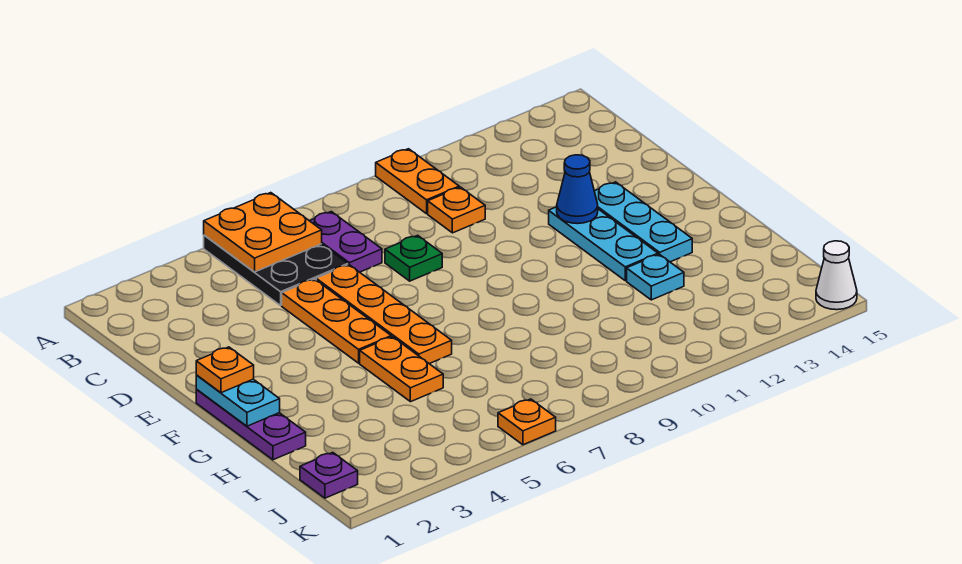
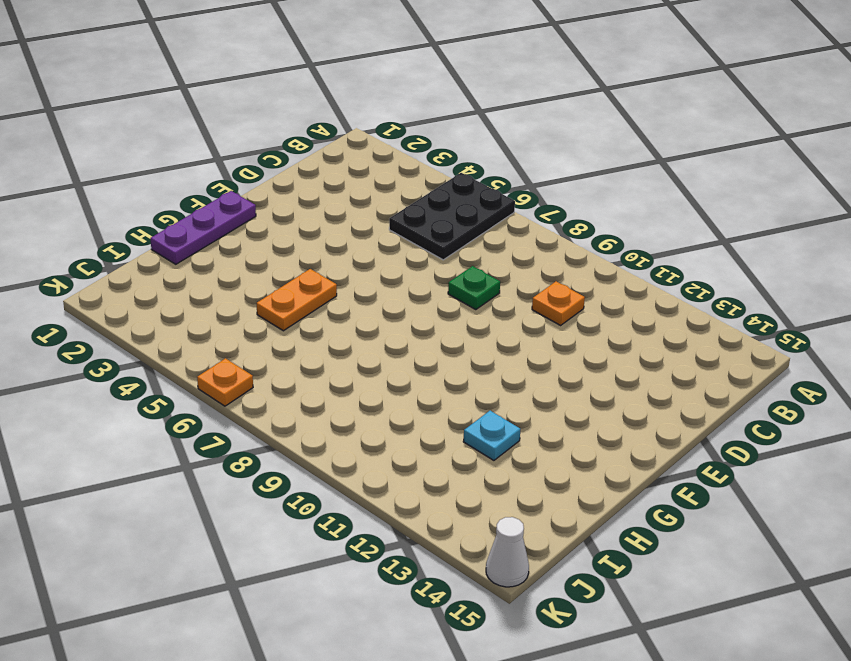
none -> orange 1x2 plate [376,149,459,214]
none -> purple 1x2 plate [310,212,382,272]
none -> orange 1x3 plate [282,279,391,363]

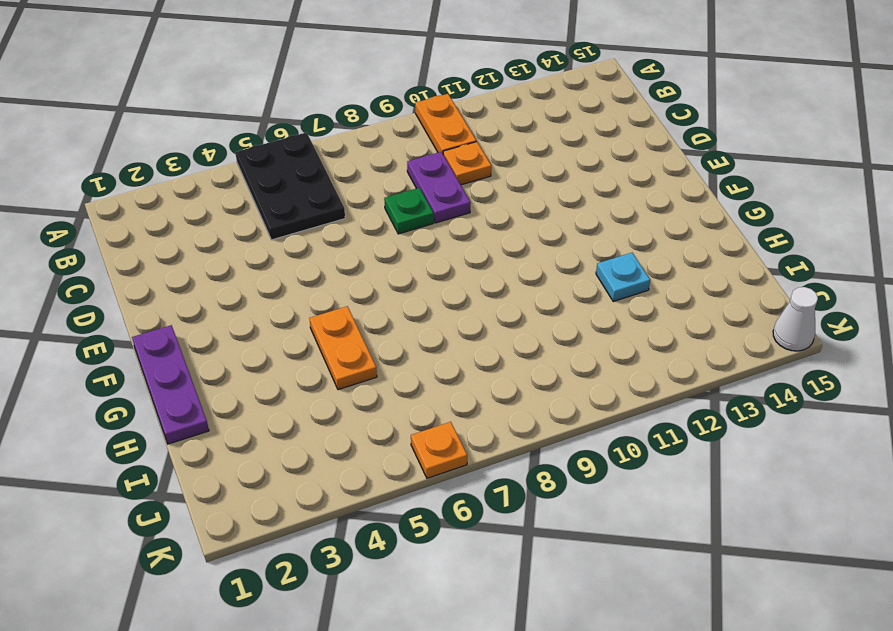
purple 1x2 plate [407,152,471,223] -> purple 1x2 plate moved to [310,212,382,272]
none -> orange 1x3 plate [282,279,391,363]
none -> orange 1x4 plate [316,265,452,364]
none -> cyan 1x3 plate [549,207,658,281]

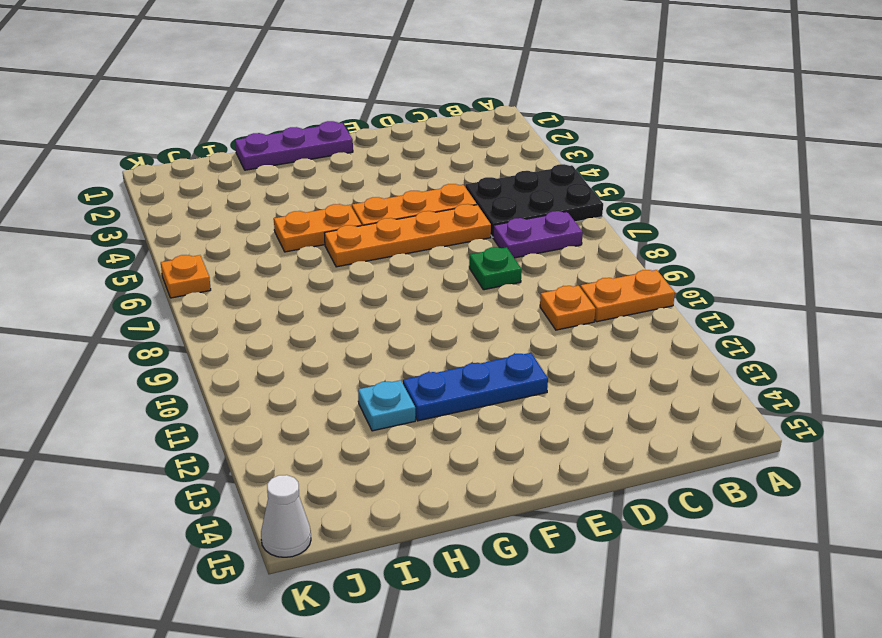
blue 1x3 plate [403,353,548,421] -> cyan 1x3 plate [549,207,658,281]
none -> cyan 1x3 plate [594,182,692,262]
none -> purple 1x1 plate [300,453,358,498]
none -> orange 2x2 plate [204,193,322,272]

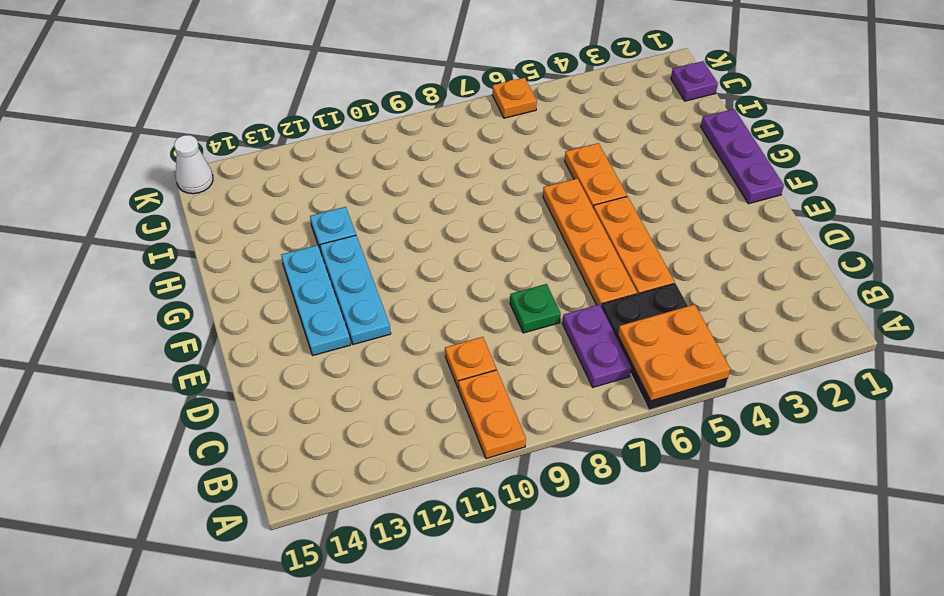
none -> blue 1x1 cone [557,155,598,224]
none -> cyan 1x2 plate [196,375,280,426]
none -> orange 1x1 plate [196,347,254,393]

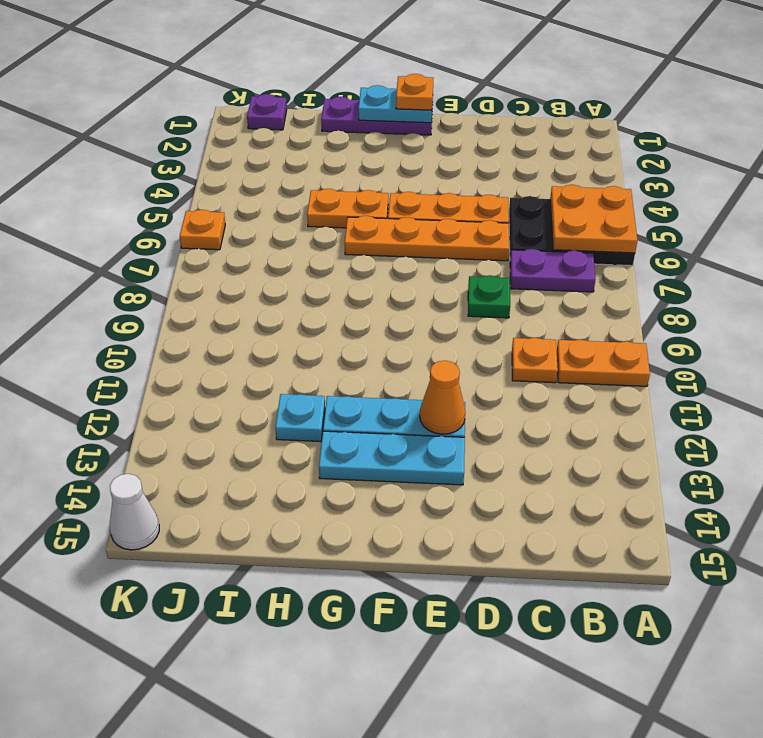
orange 1x1 cone [420,361,465,434] -> blue 1x1 cone [557,155,598,224]

